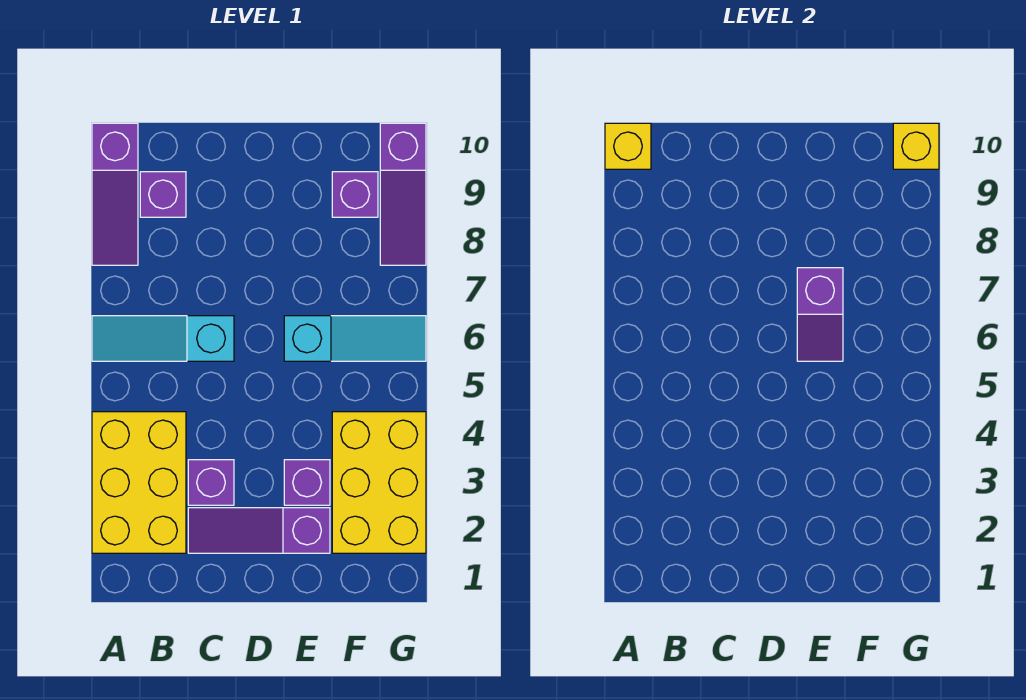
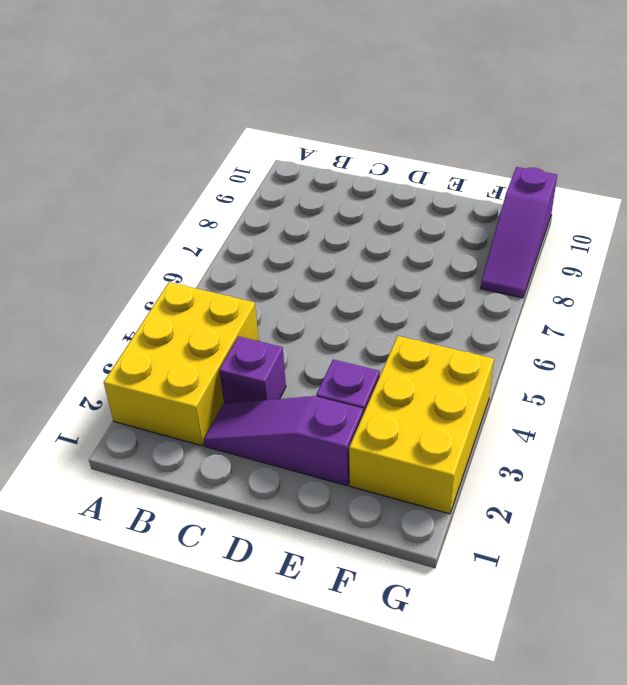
none -> cyan 1x3 slope [92,316,234,361]
none -> purple 1x3 slope [92,123,138,265]
none -> purple 1x1 brick [140,172,186,217]

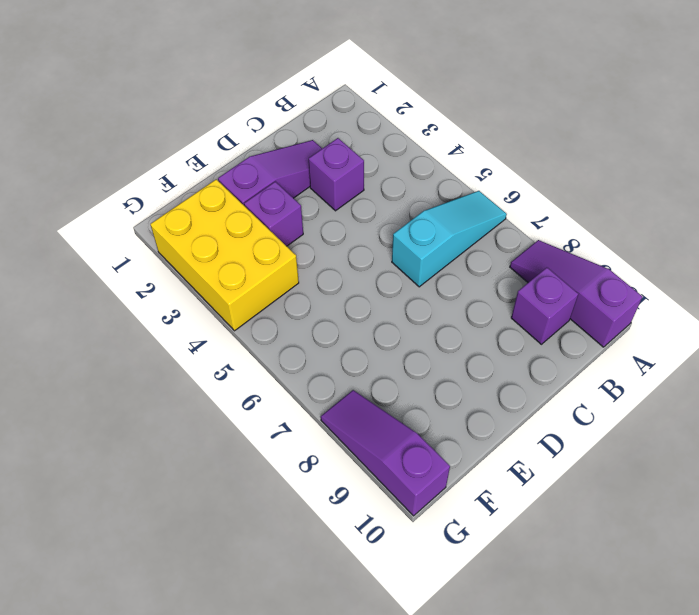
none -> yellow 2x3 brick [92,412,186,553]
none -> cyan 1x3 slope [284,316,426,361]
none -> purple 1x1 brick [332,172,378,217]

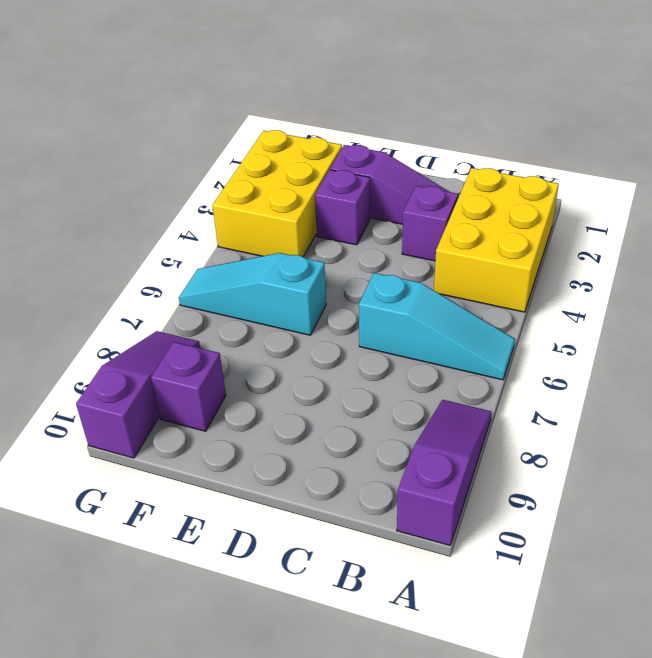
none -> purple 1x1 brick [140,172,186,217]
none -> yellow 1x1 brick [605,123,651,169]
none -> purple 1x2 slope [797,268,843,361]

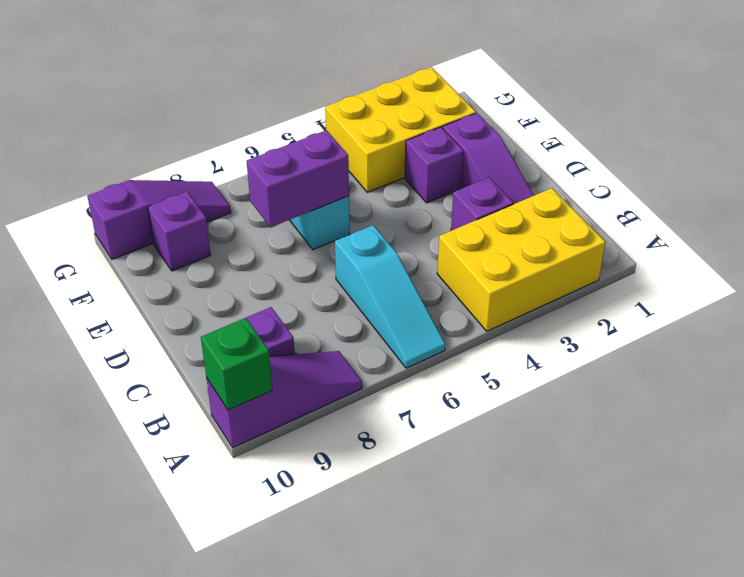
green 1x1 brick [201,318,272,410] -> yellow 1x1 brick [605,123,651,169]
purple 1x2 brick [247,130,349,227] -> purple 1x2 slope [797,268,843,361]
none -> yellow 1x1 brick [893,123,939,169]

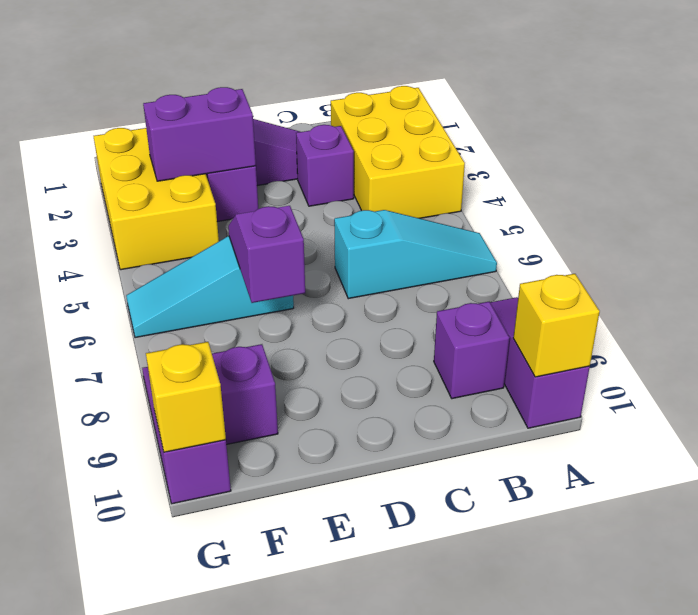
purple 1x2 brick [143,87,256,181] -> none

